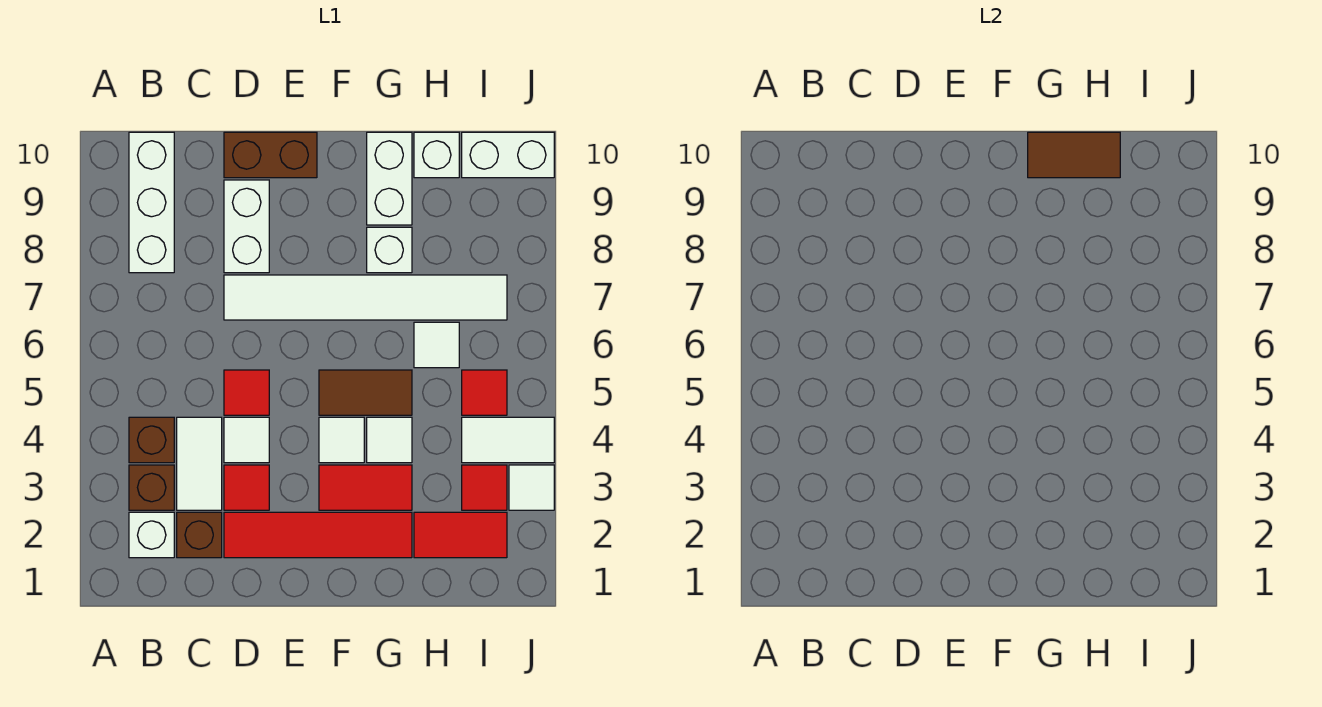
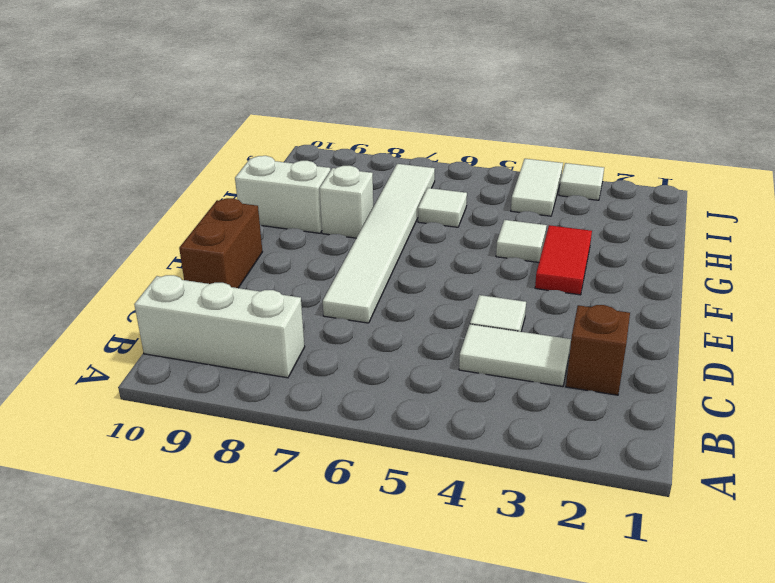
none -> white 1x1 brick [129,512,174,558]
none -> brown 1x1 brick [129,465,174,510]
none -> brown 1x1 brick [129,417,174,463]

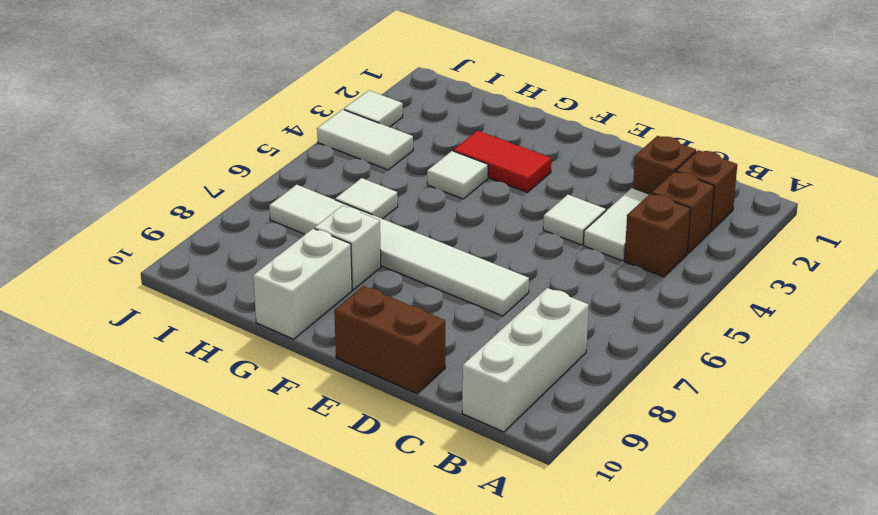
brown 1x1 brick [676,150,737,231] -> white 1x1 brick [129,512,174,558]
none -> red 1x4 tile [224,512,412,558]
none -> red 1x1 tile [224,465,269,510]
none -> red 1x1 tile [224,370,269,415]

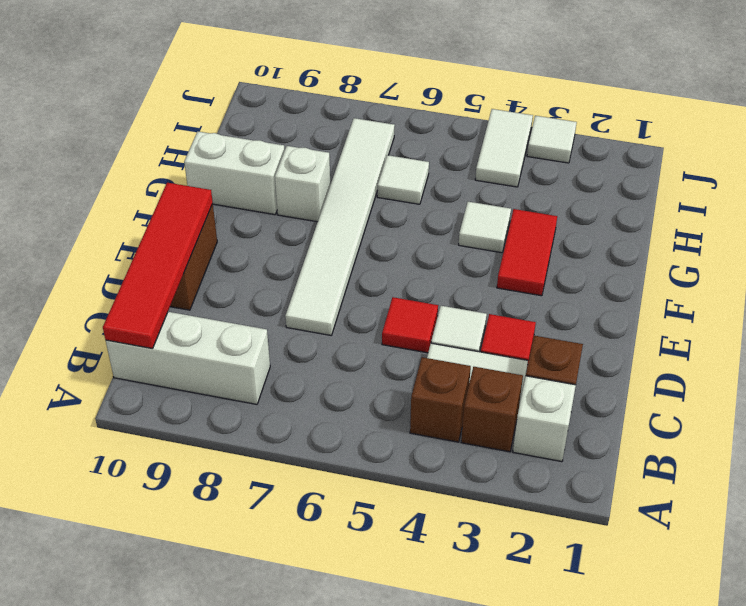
red 1x4 tile [103,183,213,349] -> red 1x4 tile moved to [224,512,412,558]
none -> white 1x2 brick [224,180,269,273]
none -> white 1x1 tile [319,417,364,463]
none -> brown 1x2 tile [319,370,412,415]

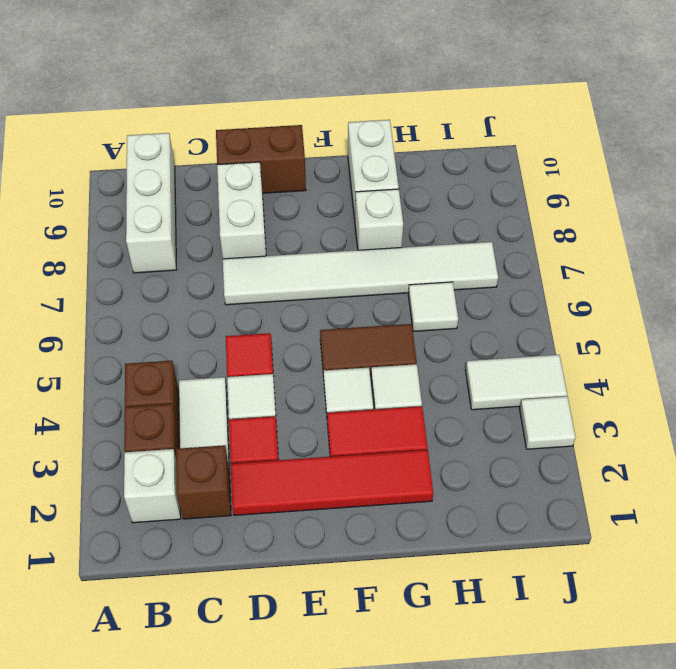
none -> red 1x2 tile [414,512,507,558]
none -> white 1x1 brick [414,132,459,178]
none -> red 1x1 tile [462,465,507,510]

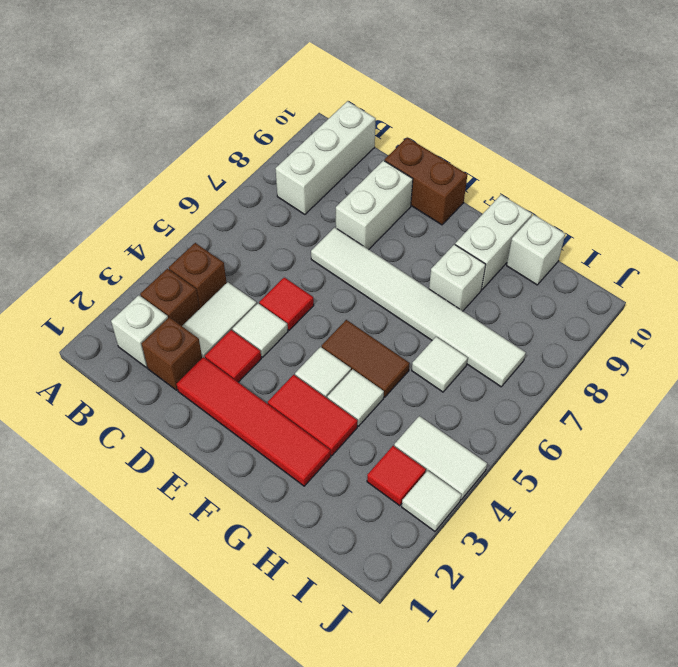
none -> red 1x2 tile [414,512,507,558]
none -> red 1x1 tile [462,370,507,415]
none -> white 1x2 brick [462,132,554,178]

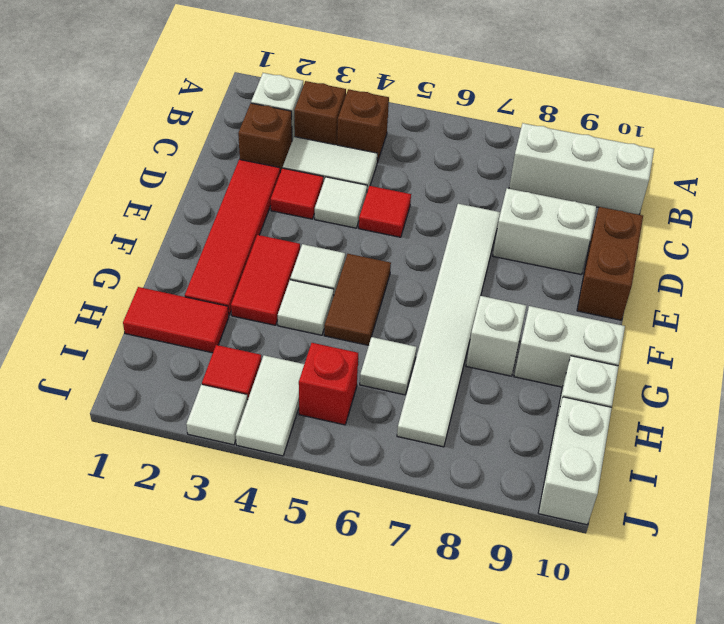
red 1x2 tile [123,287,229,353] -> red 1x2 tile turned to [414,512,507,558]
red 1x1 brick [299,343,358,425] -> red 1x1 tile [462,370,507,415]
none -> brown 1x2 tile [1028,132,1120,178]

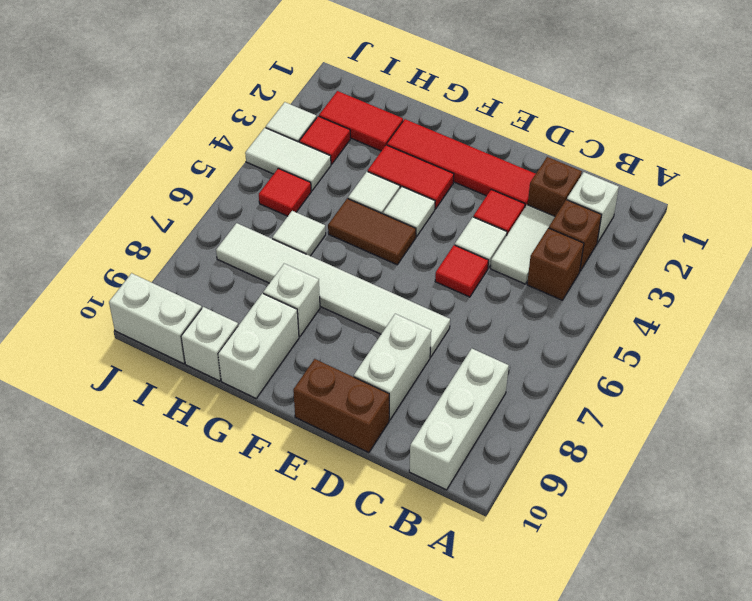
none -> brown 1x2 tile [1028,132,1120,178]

